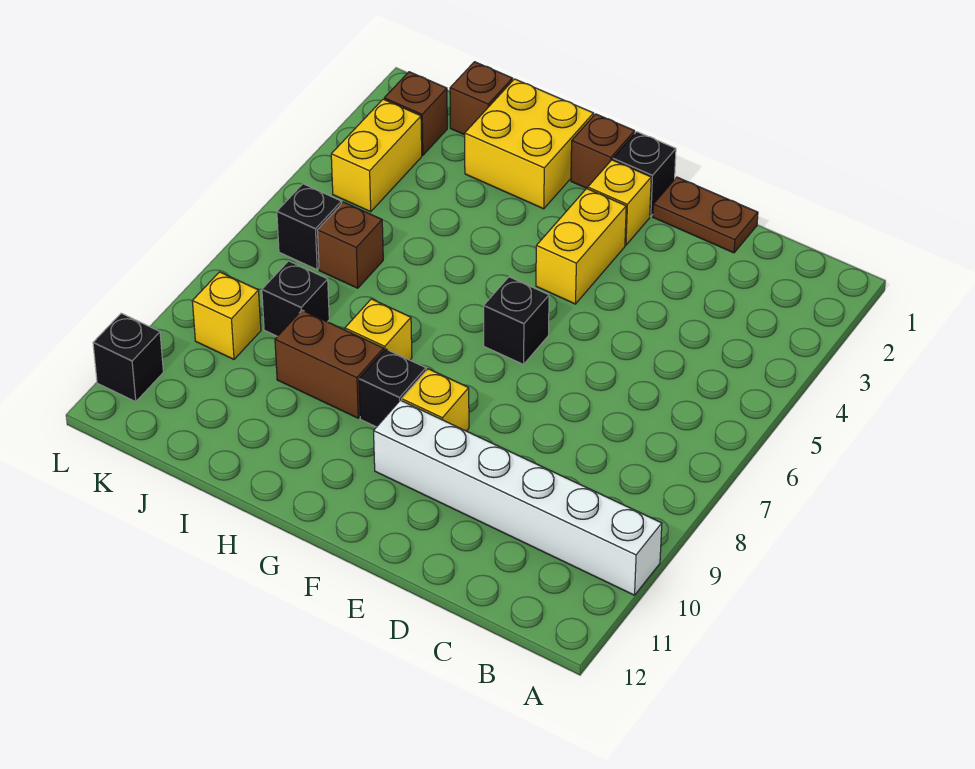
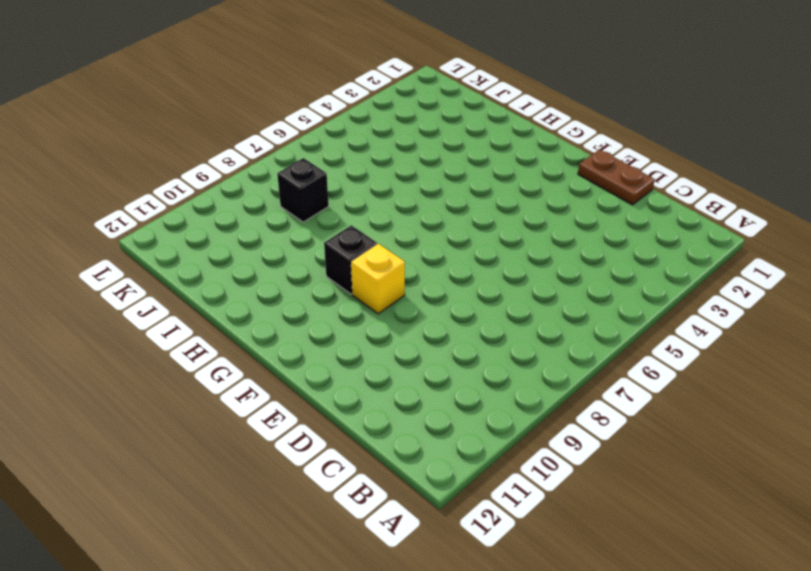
none -> white 1x6 brick [374,400,662,595]
none -> black 1x1 brick [613,132,676,216]
none -> yellow 1x1 brick [588,160,651,245]

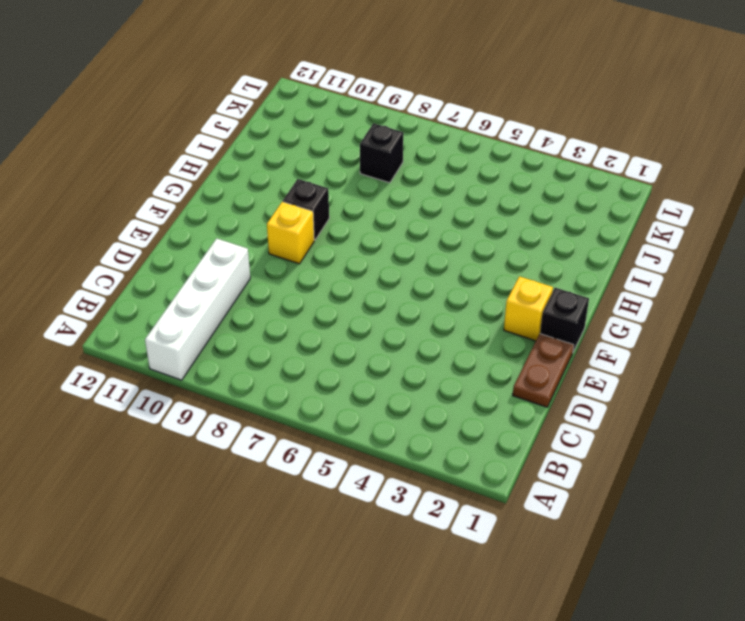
white 1x4 brick [145,238,250,380] -> white 1x6 brick [374,400,662,595]
none -> yellow 1x2 brick [536,188,626,304]
none -> black 1x1 brick [484,277,549,364]
none -> brown 1x1 brick [571,114,635,189]

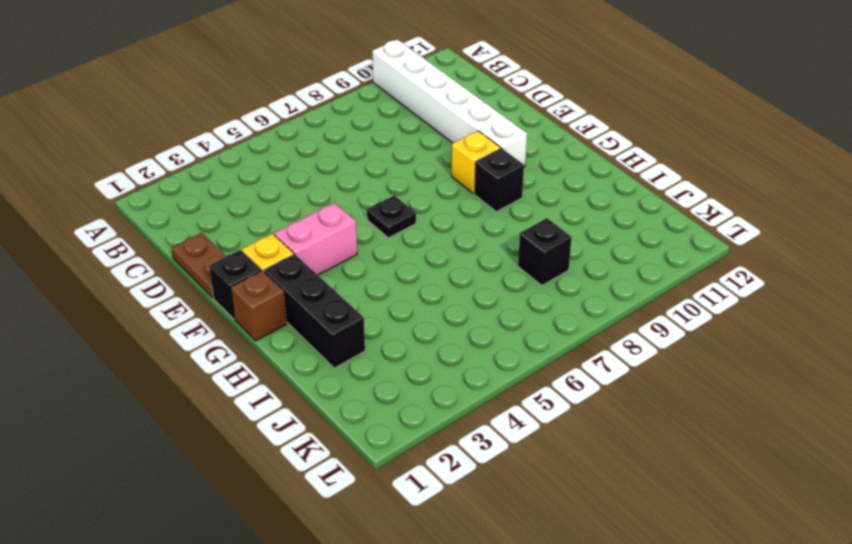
pink 1x2 brick [274,203,357,275] -> yellow 1x2 brick [536,188,626,304]
black 1x1 plate [367,195,416,238] -> black 1x1 brick [484,277,549,364]
black 1x3 brick [264,254,365,368] -> yellow 2x2 brick [465,79,594,209]
none -> yellow 1x1 brick [345,299,412,360]
none -> brown 1x2 brick [275,310,384,418]
none -> brown 1x1 brick [450,62,513,135]

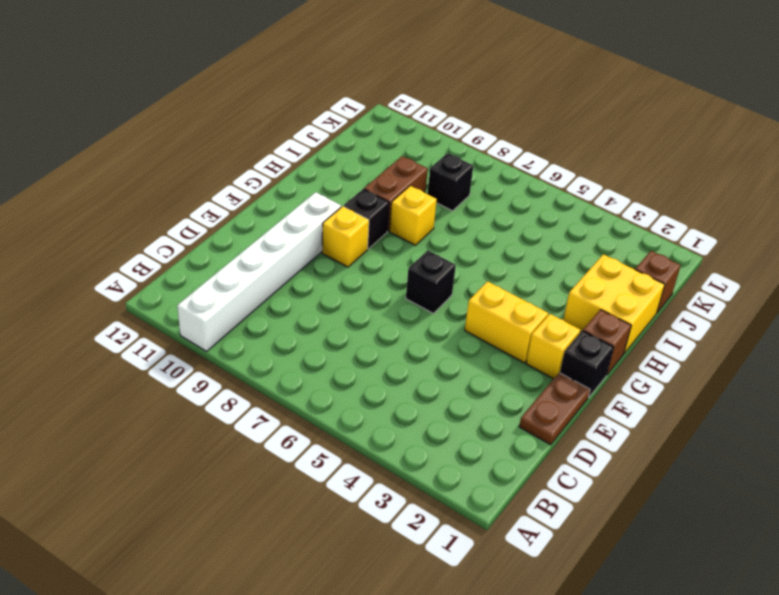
none -> brown 1x1 brick [318,202,383,288]
none -> brown 1x1 brick [384,72,447,155]
none -> yellow 1x2 brick [331,99,422,212]

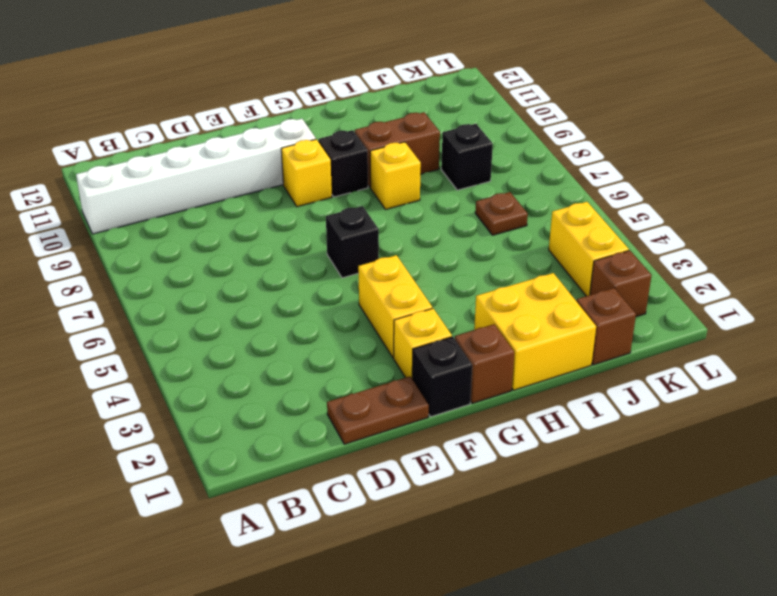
brown 1x1 plate [475,192,528,235] -> brown 1x1 brick [318,202,383,288]
none -> black 1x1 brick [277,184,342,269]
none -> yellow 1x1 brick [192,272,261,359]
none -> black 1x1 brick [93,313,163,402]

